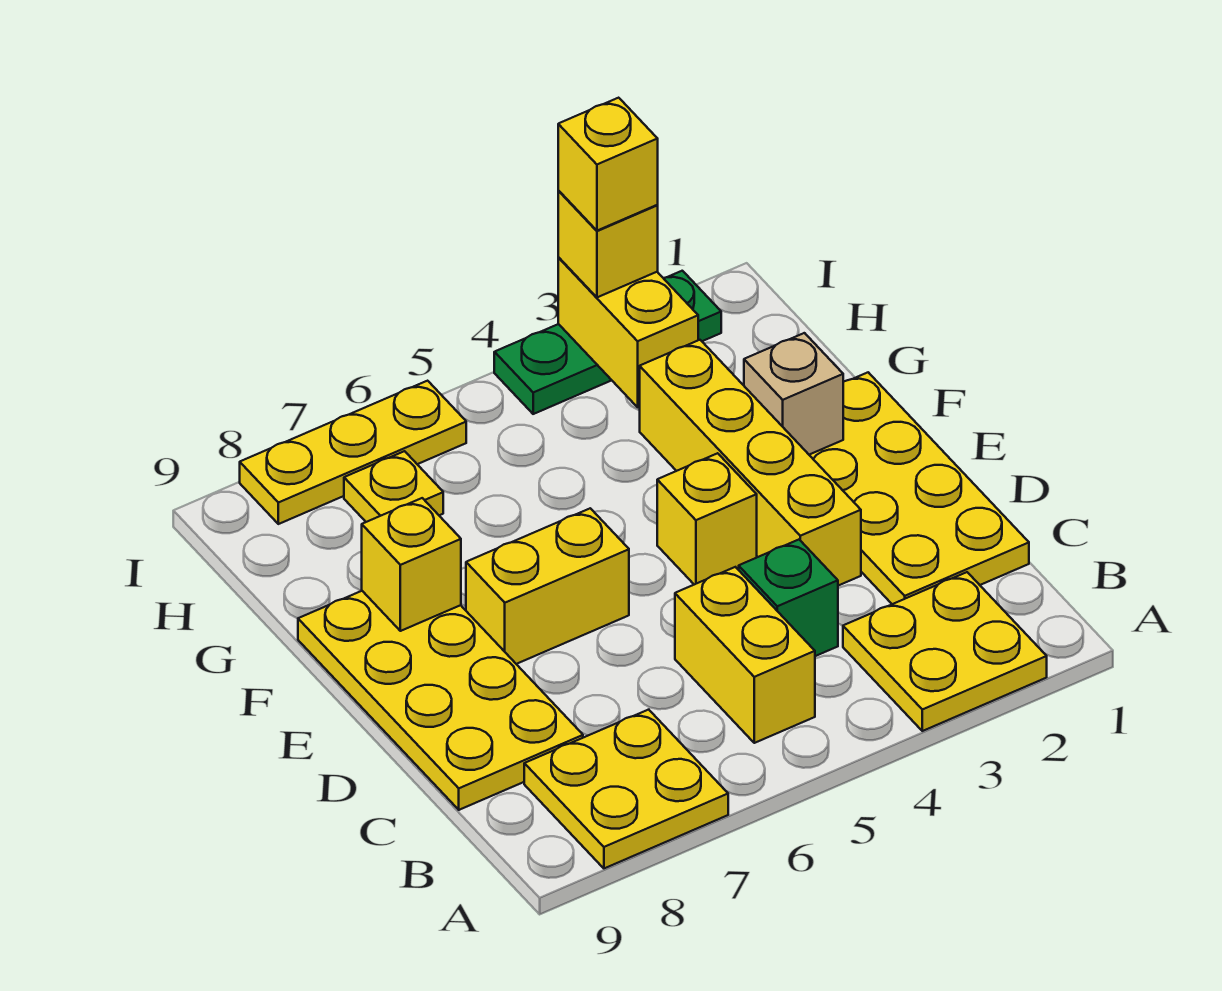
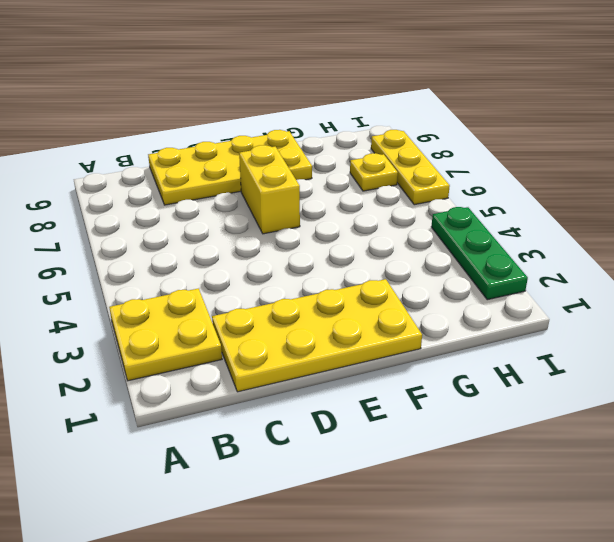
none -> yellow 2x2 plate [524,710,728,868]
none -> yellow 1x2 brick [675,567,815,743]
none -> green 1x1 brick [739,540,838,656]

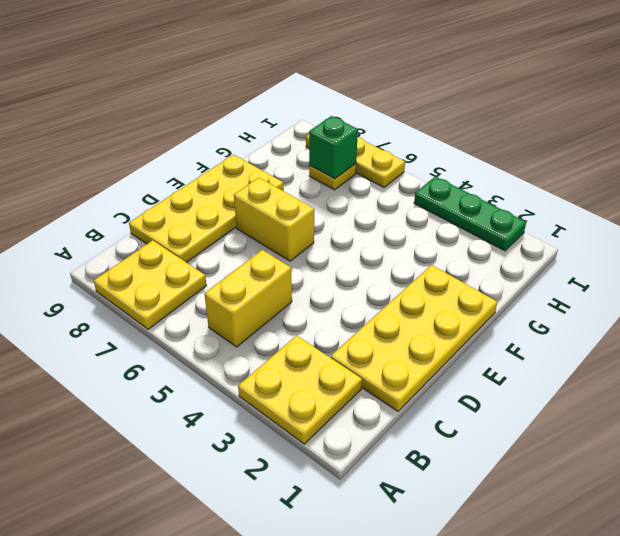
green 1x1 brick [309,116,358,179] -> green 1x1 brick moved to [739,540,838,656]
none -> yellow 1x4 brick [640,340,861,586]
none -> yellow 1x1 brick [657,453,757,585]
none -> tan 1x1 brick [744,333,843,455]

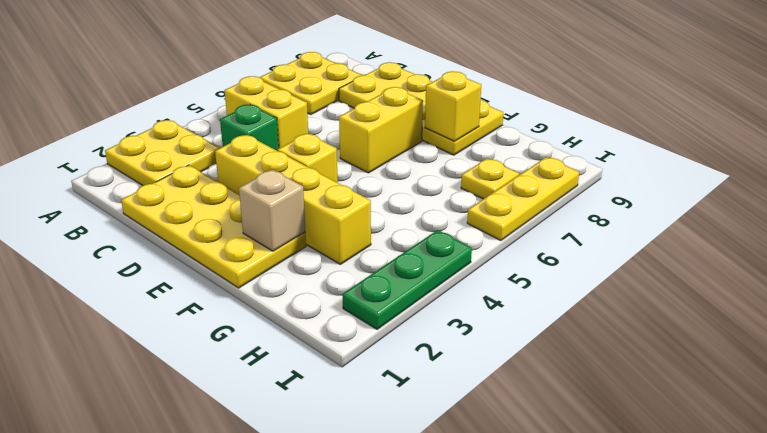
none -> yellow 1x2 brick [558,258,698,407]
none -> yellow 1x1 brick [558,190,658,297]
none -> yellow 1x1 brick [558,98,658,231]

